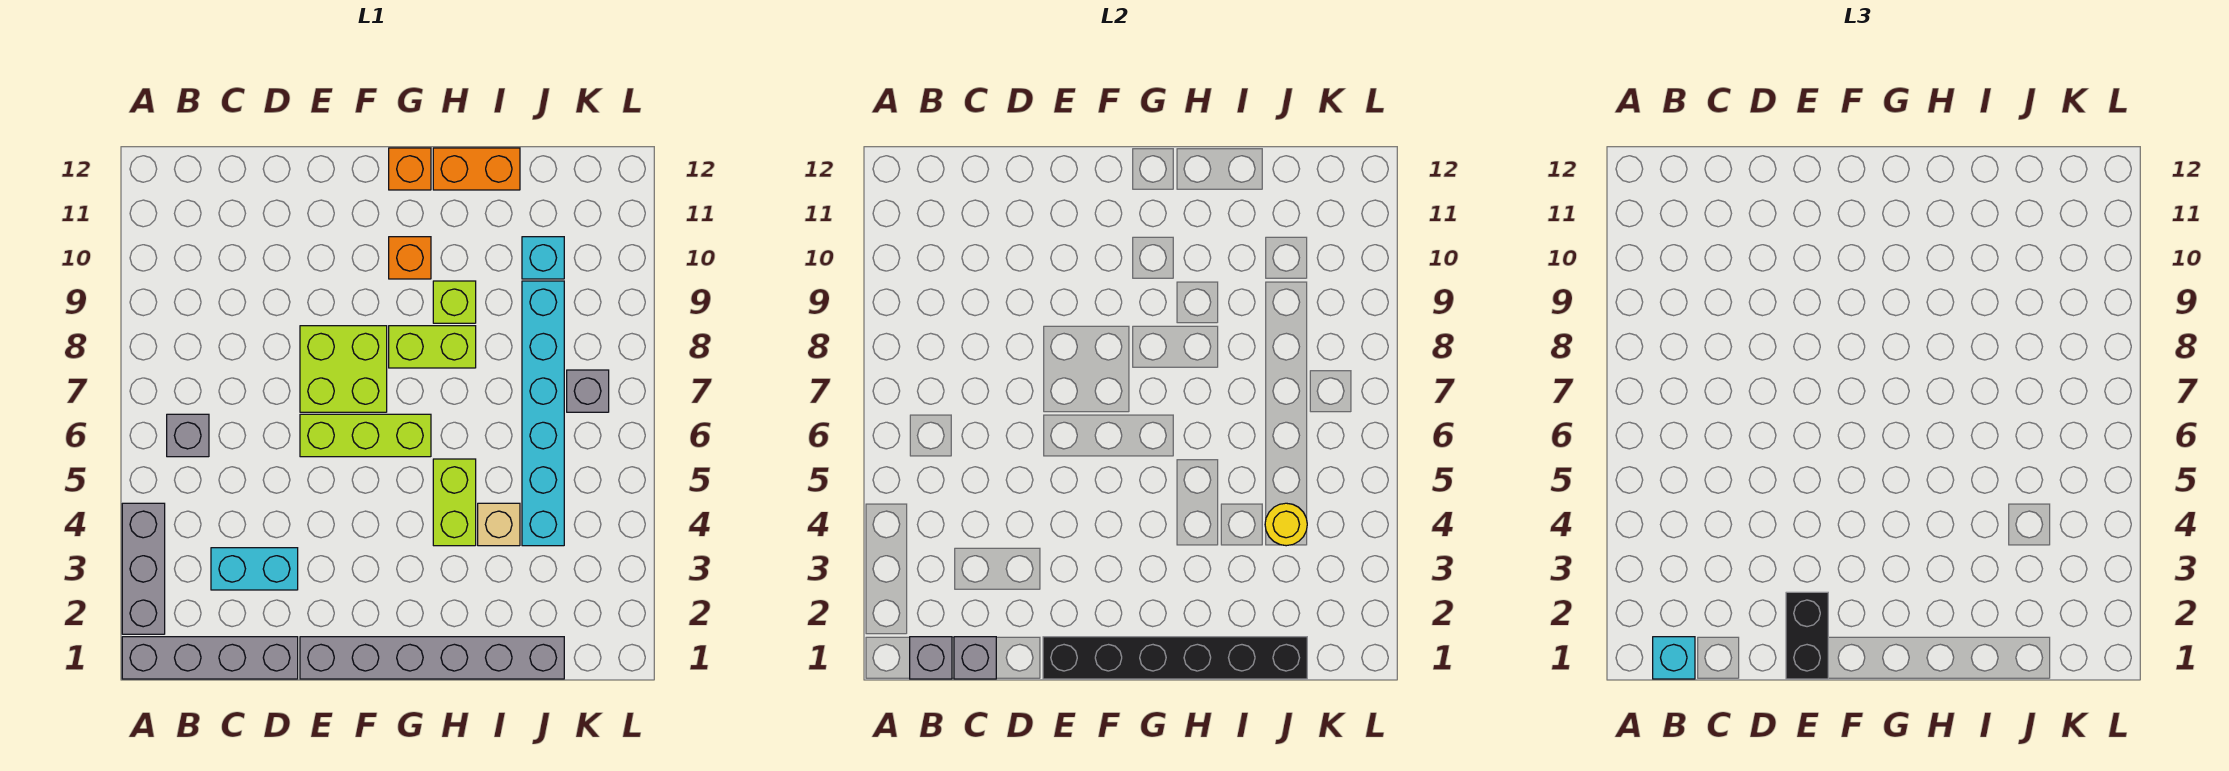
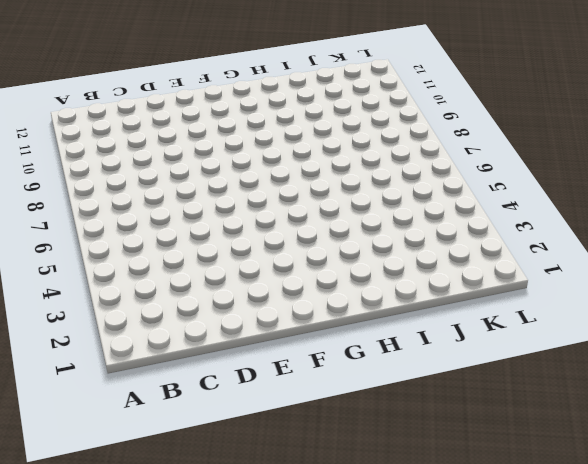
none -> grey 1x4 brick [122,637,298,679]
none -> grey 1x3 brick [122,503,165,634]
none -> grey 1x1 brick [167,414,209,457]

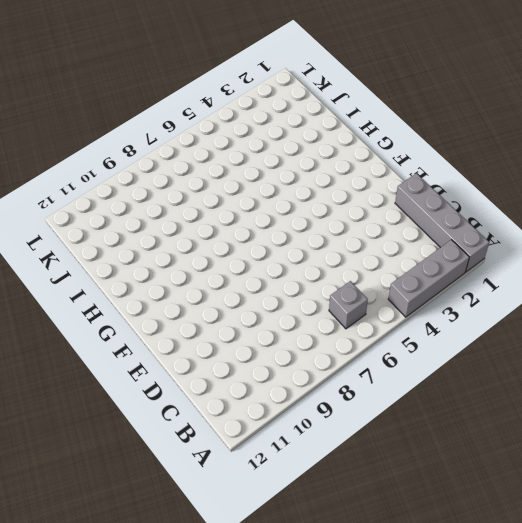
none -> cyan 1x2 brick [211,548,298,590]
none -> grey 1x6 brick [300,637,564,679]
none -> lime 1x3 brick [300,414,431,457]

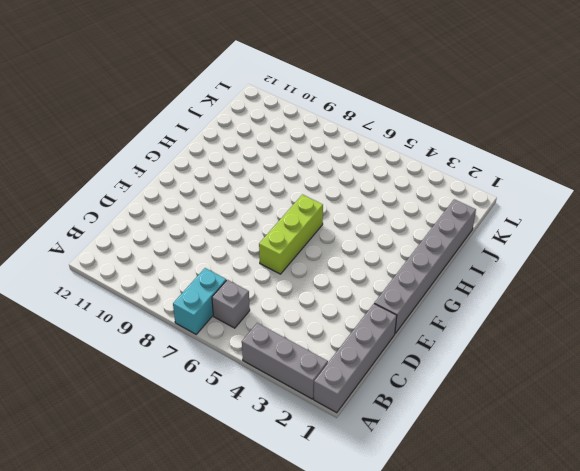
cyan 1x2 brick [173,268,226,334] -> cyan 1x2 brick moved to [211,548,298,590]
none -> lime 2x2 brick [300,326,387,412]
none -> lime 1x2 brick [389,326,476,368]
none -> orange 1x1 brick [389,237,431,279]

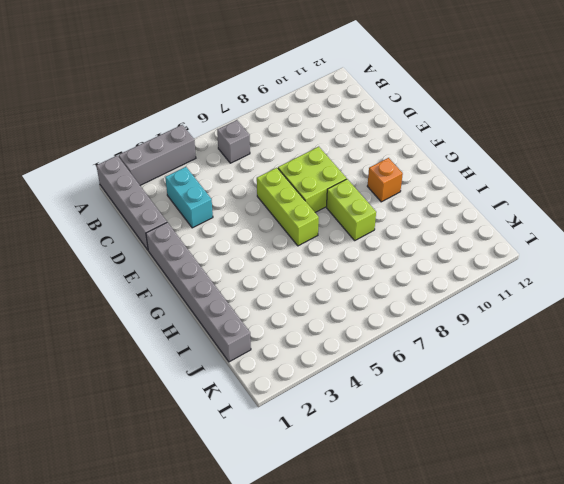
none -> orange 1x1 brick [389,148,431,190]
none -> lime 1x2 brick [433,459,476,546]
none -> lime 1x1 brick [433,281,476,323]

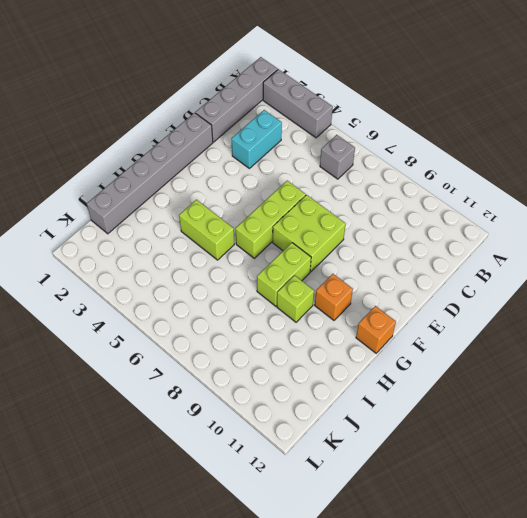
none -> orange 1x2 brick [433,148,520,190]
none -> tan 1x1 brick [478,503,520,546]
none -> cyan 1x6 brick [522,281,564,546]

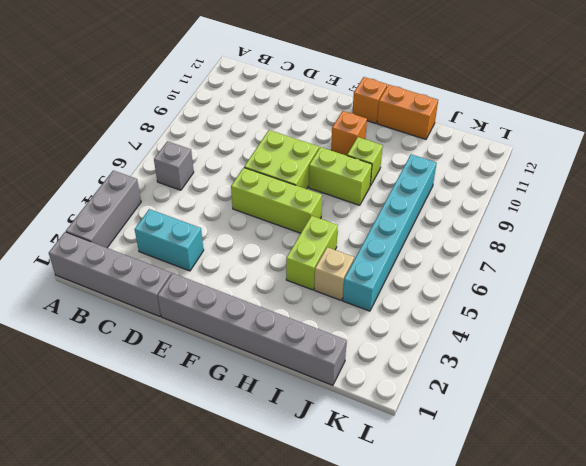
none -> cyan 1x1 brick [522,237,564,279]
none -> grey 1x1 brick [567,370,609,412]
none -> grey 1x1 brick [910,637,952,679]

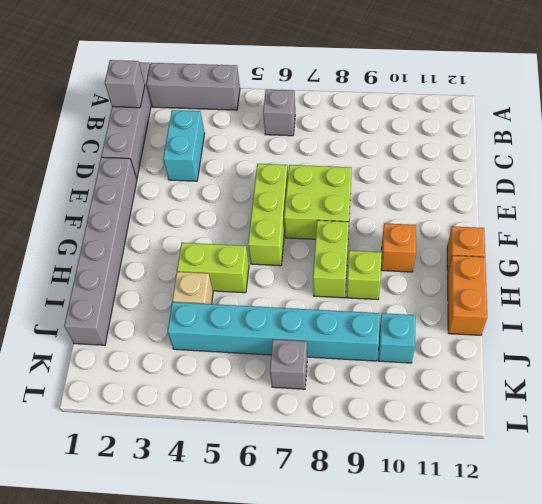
none -> grey 1x1 brick [954,637,996,679]
none -> black 1x6 brick [1043,637,1307,679]
none -> yellow 1x1 round brick [1265,503,1307,546]

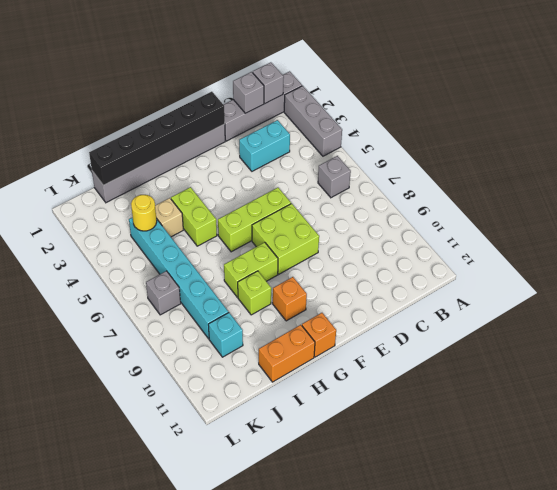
none -> cyan 1x1 brick [1653,637,1695,679]
none -> black 1x2 brick [1786,592,1828,679]

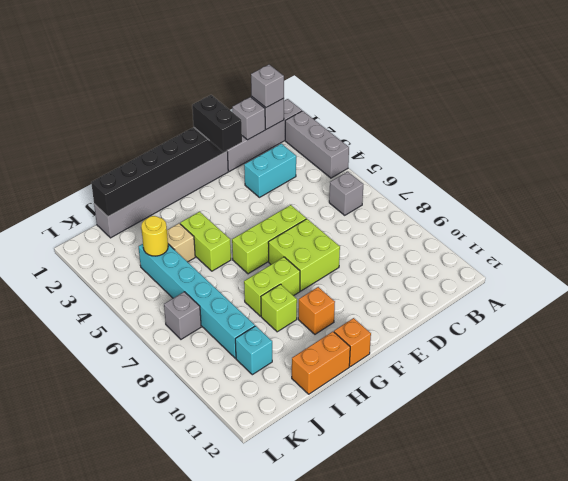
grey 1x1 brick [251,65,284,108] -> cyan 1x1 brick [1653,637,1695,679]

